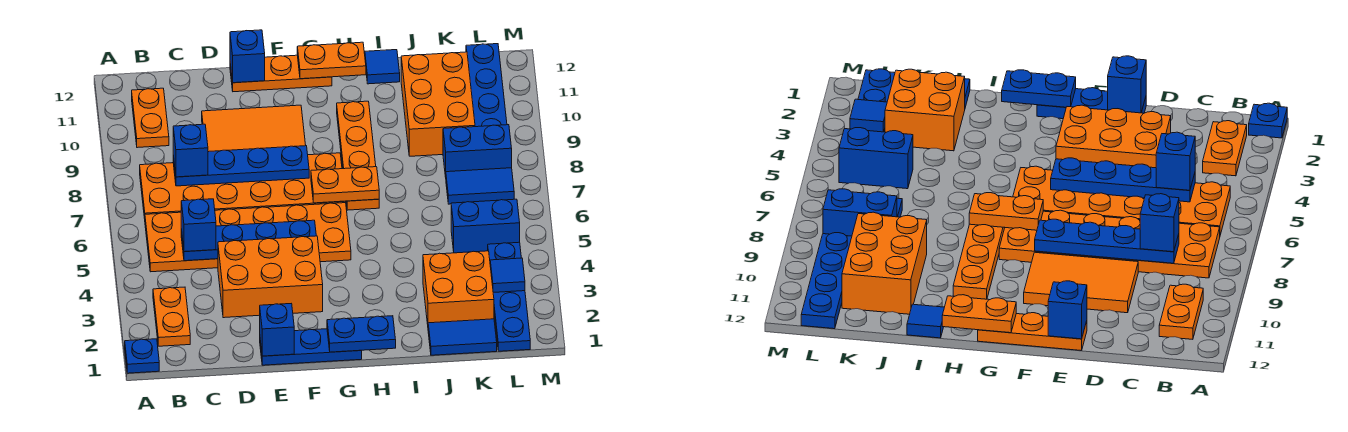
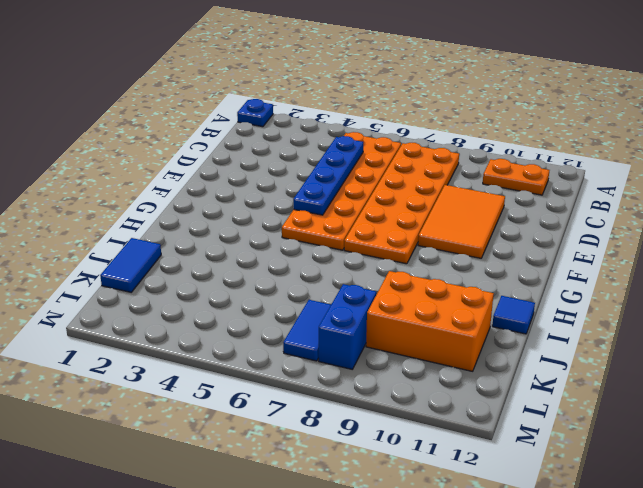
none -> orange 1x2 plate [153,287,190,346]
none -> orange 2x3 brick [218,236,323,318]
none -> blue 1x3 plate [260,329,362,365]

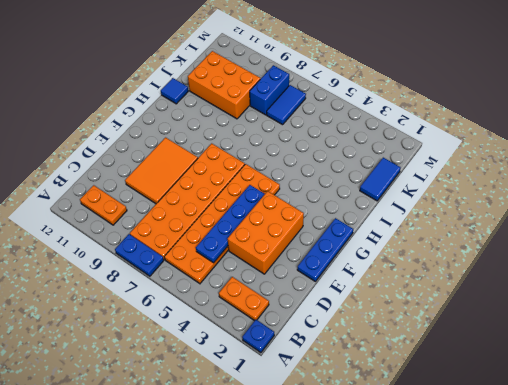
blue 1x2 plate [115,234,164,276] -> blue 1x2 plate turned to [327,316,396,352]
none -> orange 1x3 plate [230,55,332,92]
none -> orange 1x4 plate [337,101,379,210]
none -> orange 2x2 brick [423,251,494,324]

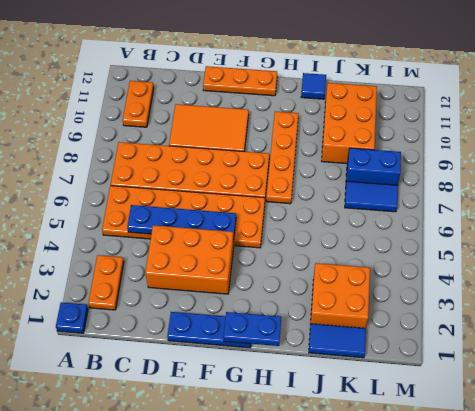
none -> blue 1x2 brick [451,199,520,253]
none -> blue 1x4 plate [488,242,530,351]
none -> blue 1x4 plate [466,44,507,127]

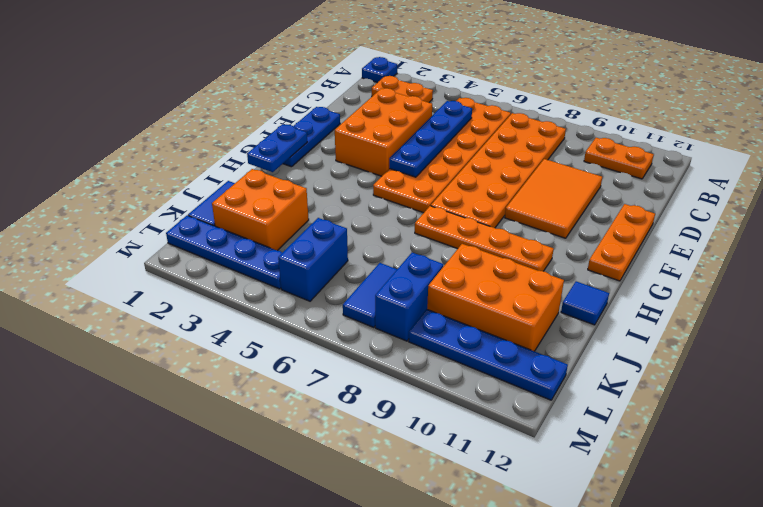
none -> blue 1x4 plate [173,146,309,186]
none -> blue 1x1 brick [260,304,294,356]
none -> blue 1x1 brick [230,30,265,83]

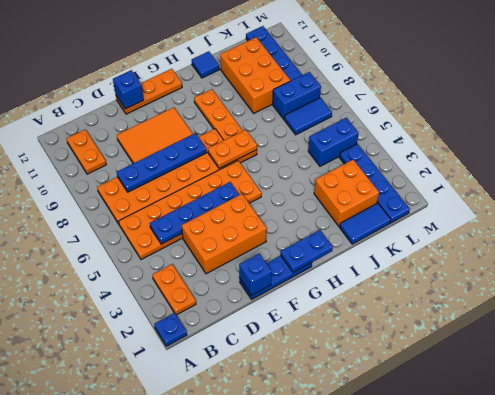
none -> orange 1x2 plate [297,42,366,79]
none -> blue 1x1 tile [490,258,525,293]
none -> blue 1x1 brick [181,199,216,252]

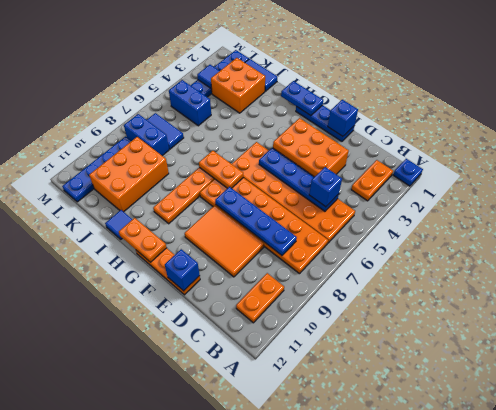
none -> blue 1x1 brick [173,124,208,177]

